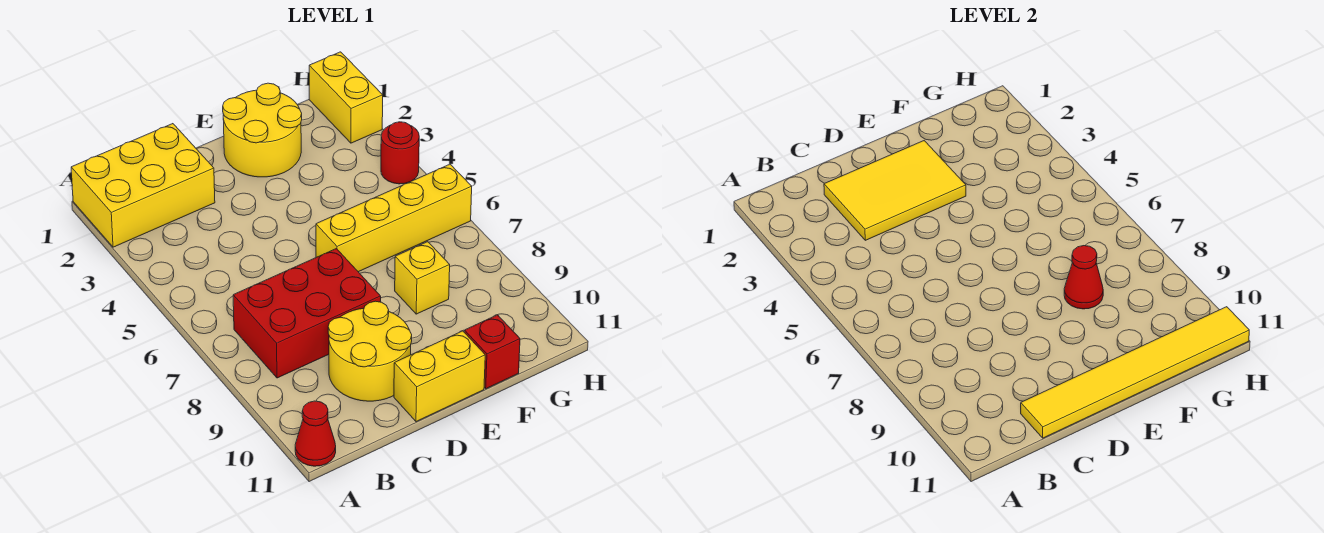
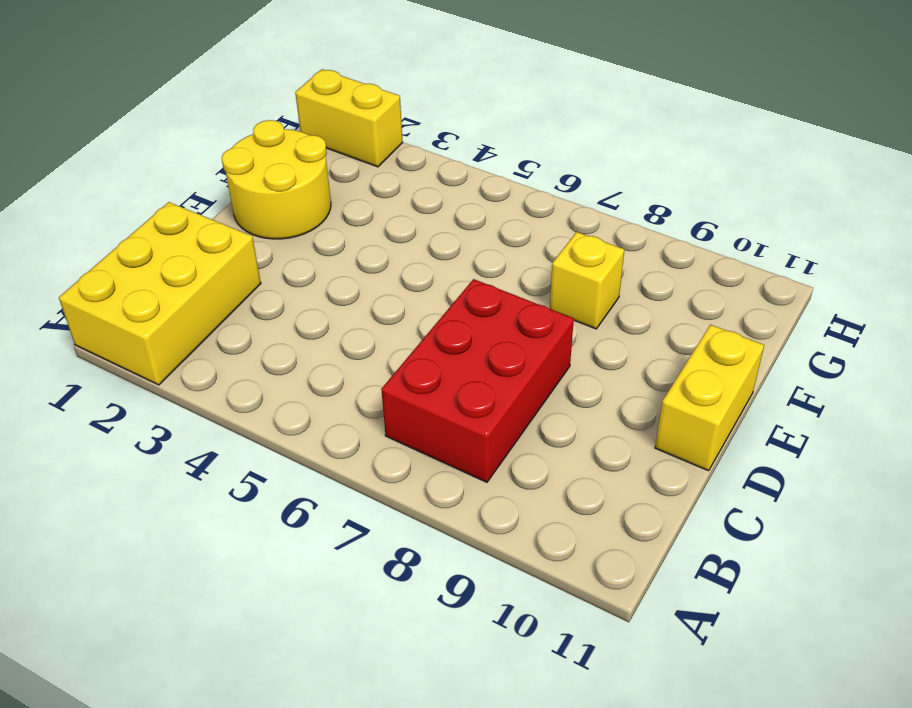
none -> red 1x1 cone [295,401,336,466]
none -> yellow 2x2 round brick [328,301,412,401]
none -> yellow 1x4 brick [316,164,472,272]

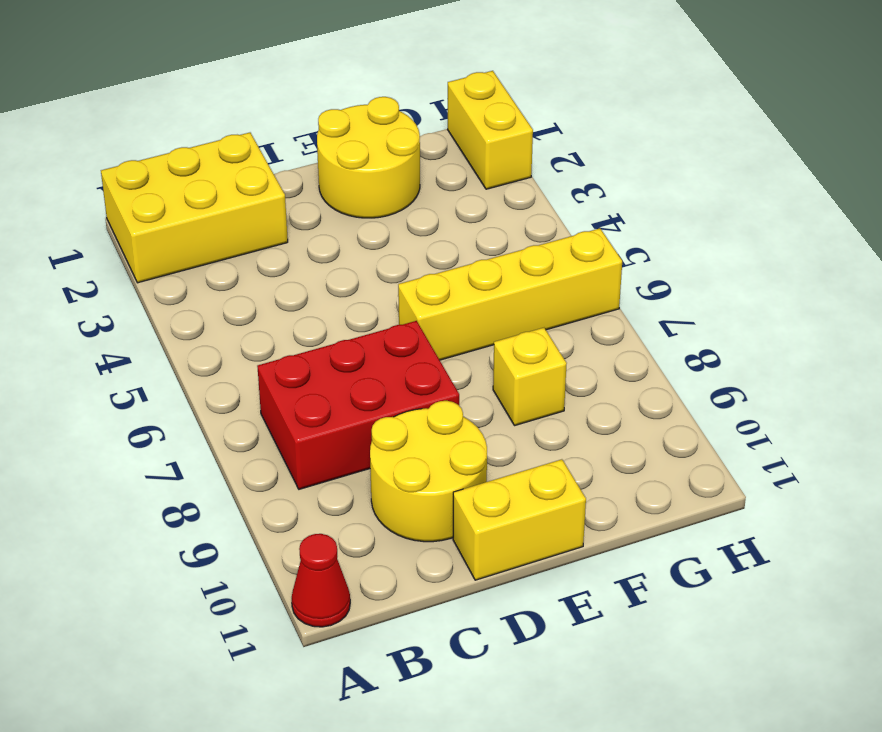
none -> red 1x1 brick [464,315,520,389]
none -> red 1x1 round brick [381,122,419,184]
none -> yellow 2x3 tile [824,141,966,240]

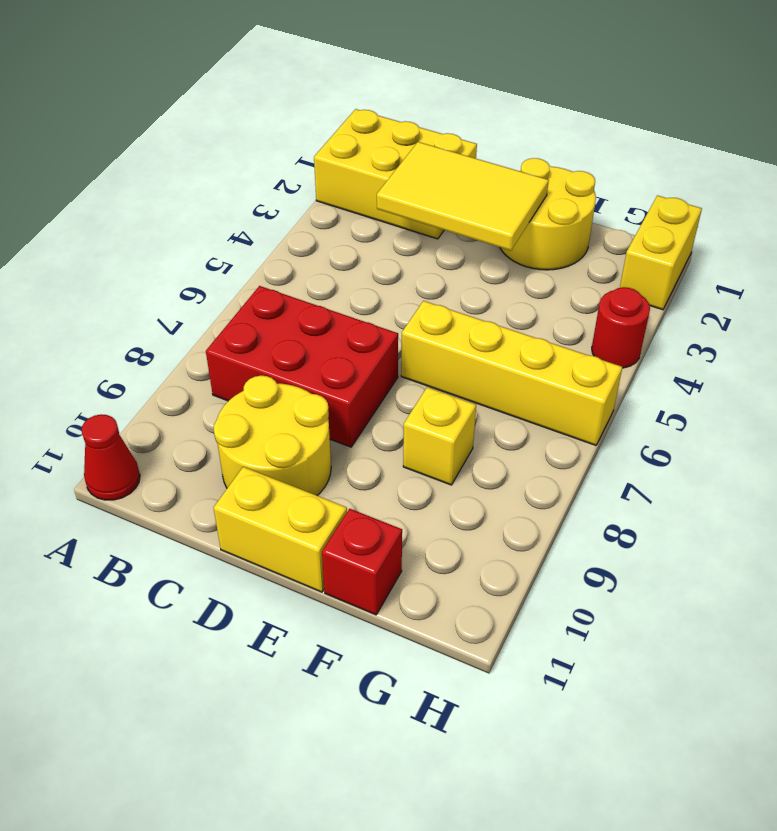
none -> yellow 1x6 tile [1021,307,1249,438]
none -> red 1x1 cone [1064,246,1103,309]

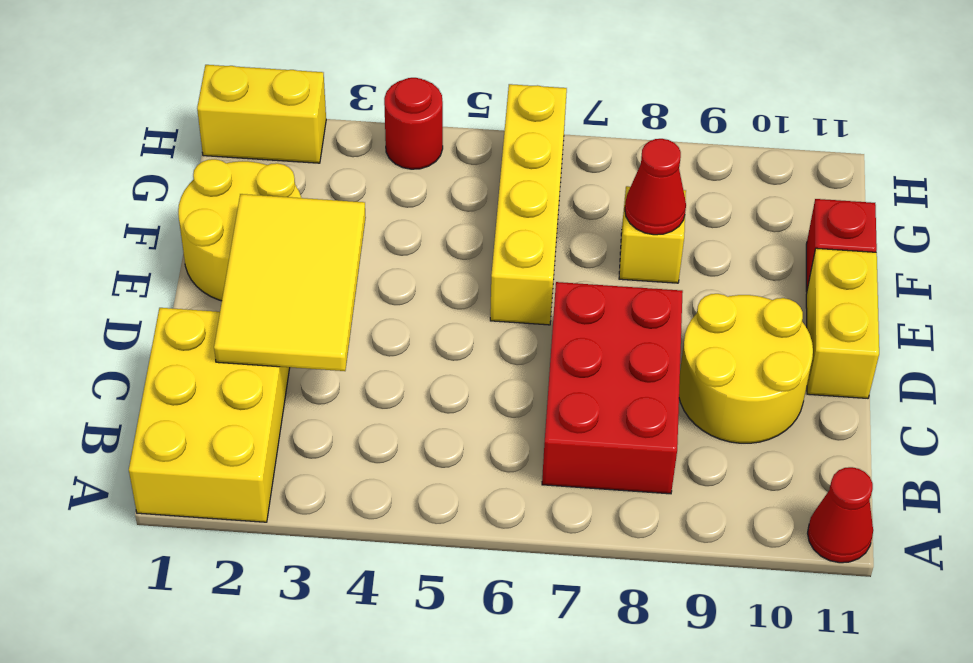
none -> yellow 1x6 tile [1021,307,1249,438]

